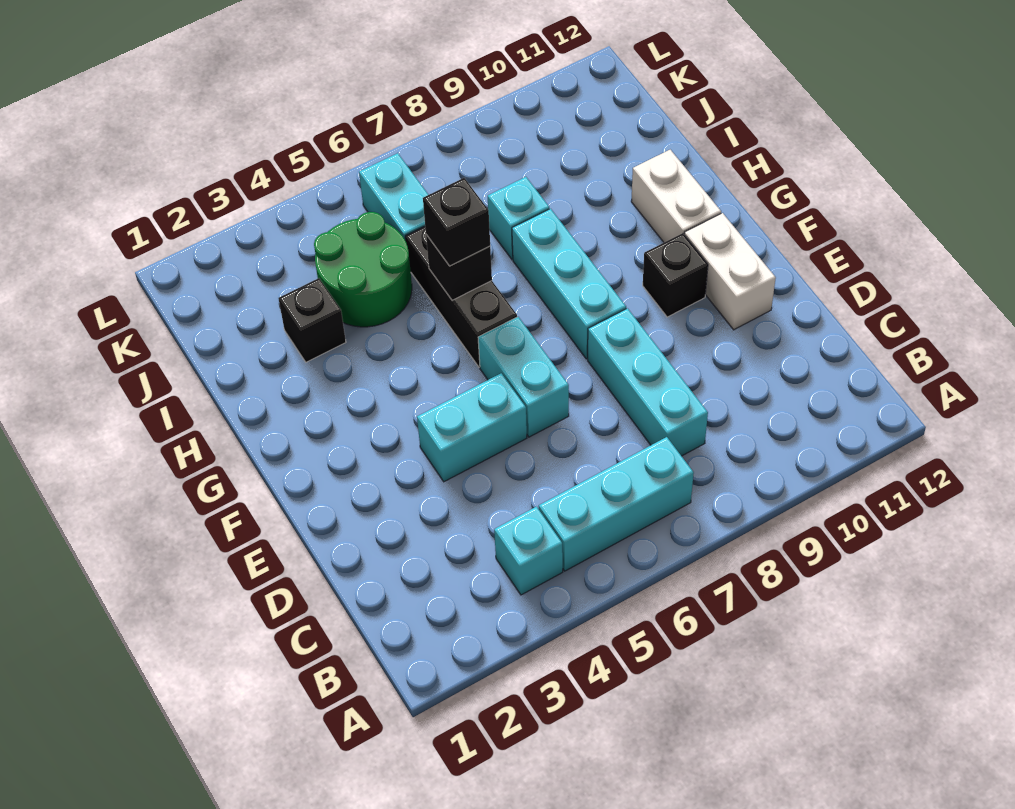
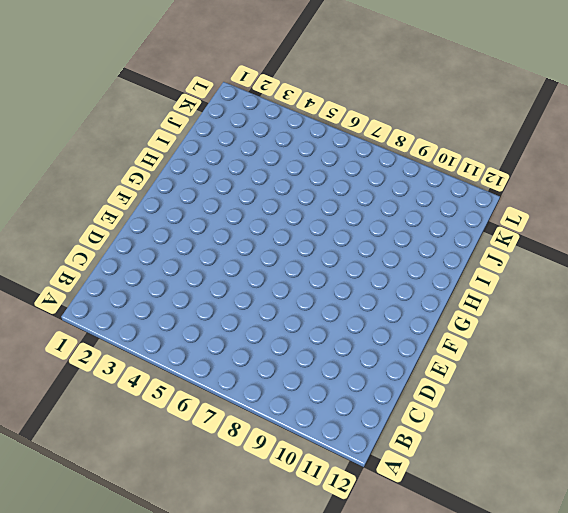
none -> cyan 1x1 brick [494,507,563,595]
none -> cyan 1x3 brick [539,437,694,571]
none -> cyan 1x3 brick [588,308,708,456]

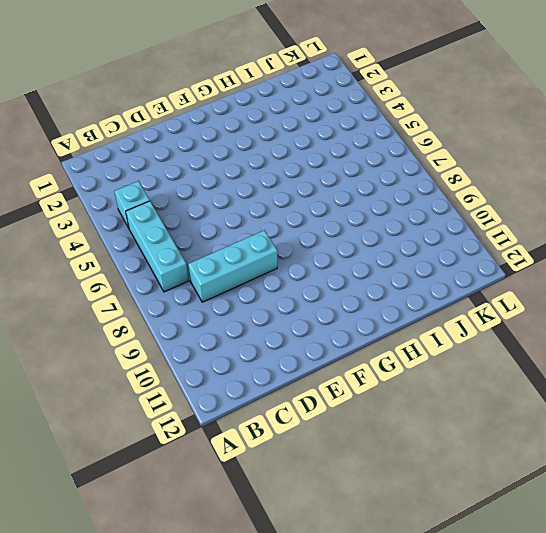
none -> cyan 1x2 brick [417,373,527,482]
none -> cyan 1x2 brick [478,317,569,437]
none -> white 1x2 brick [684,213,776,330]

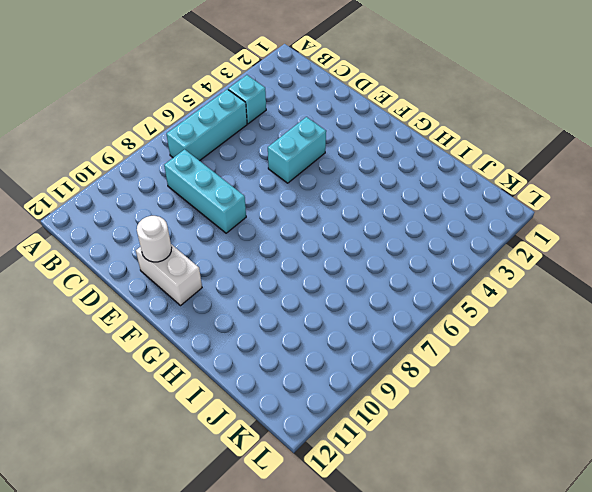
white 1x1 round brick [137,216,172,262] -> none
none -> cyan 1x2 brick [478,317,569,437]
none -> cyan 1x3 brick [512,209,626,359]
none -> black 1x1 brick [643,233,708,317]

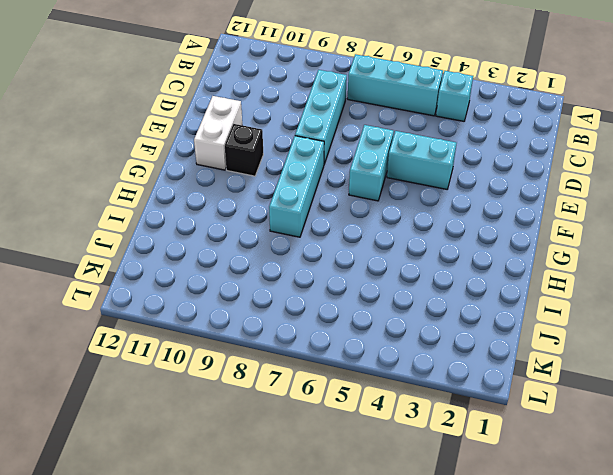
none -> black 1x3 brick [405,226,517,367]
none -> white 1x2 brick [631,150,721,242]
none -> black 1x1 brick [279,278,346,362]

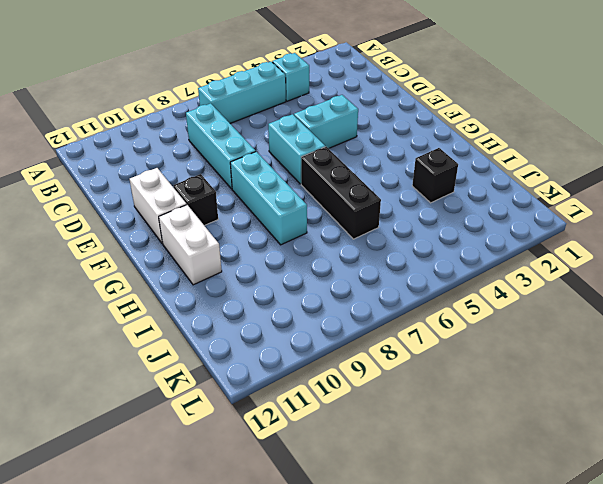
none -> green 2x2 round brick [314,212,412,327]
none -> cyan 1x1 brick [488,177,549,259]
none -> cyan 1x2 brick [359,153,428,241]

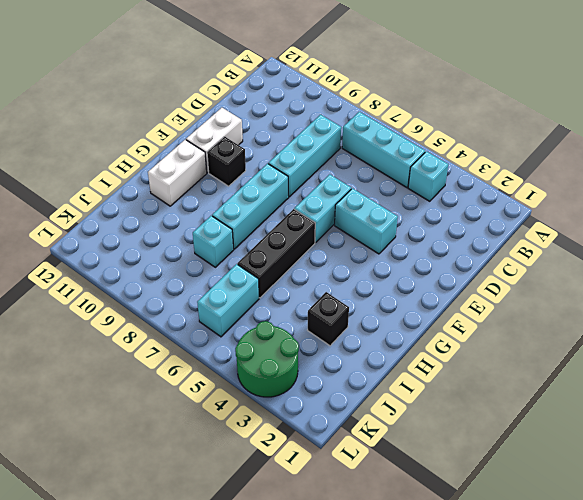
green 2x2 round brick [235,321,299,397] -> green 2x2 round brick moved to [314,212,412,327]
none -> black 1x1 brick [426,235,492,300]
none -> black 1x1 brick [423,178,490,266]

